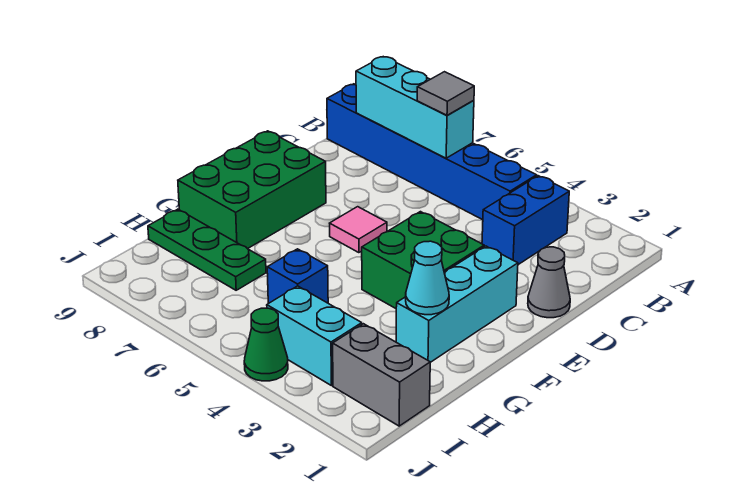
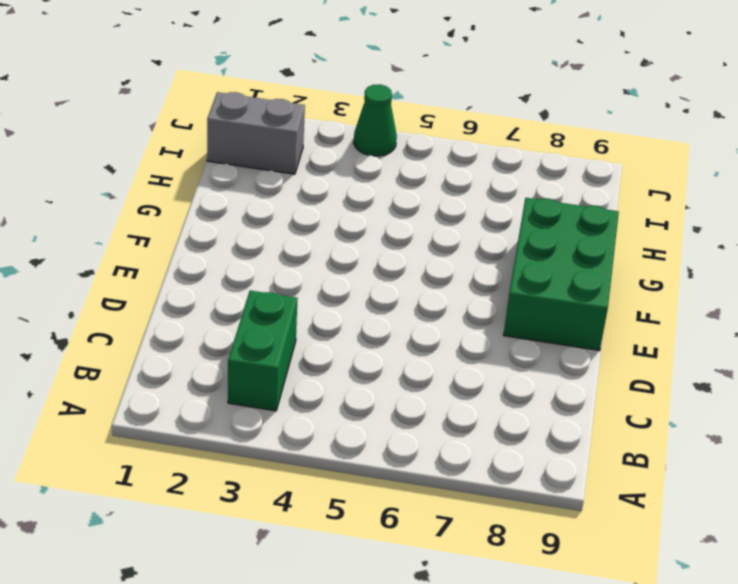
green 1x2 brick [228,291,298,411] -> blue 1x2 brick [482,176,569,265]
none -> blue 1x6 brick [327,84,537,220]
none -> grey 1x1 cone [528,247,570,318]
none -> cyan 1x3 brick [396,246,518,362]

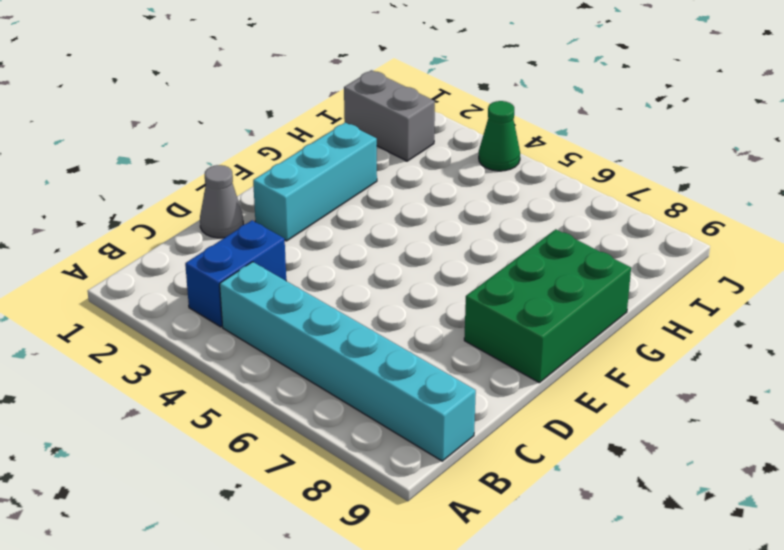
cyan 1x6 brick [220,262,476,461] -> blue 1x6 brick [327,84,537,220]
none -> green 2x2 brick [362,212,484,308]
none -> pink 1x1 tile [330,207,387,253]
none -> blue 1x1 brick [267,249,328,303]

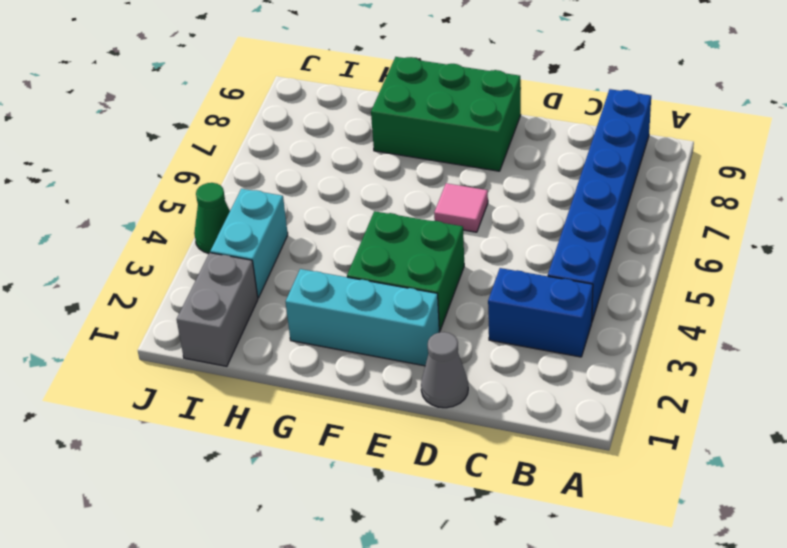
none -> blue 1x1 brick [267,249,328,303]
none -> green 1x3 plate [148,209,266,290]
none -> cyan 1x3 brick [356,57,474,158]

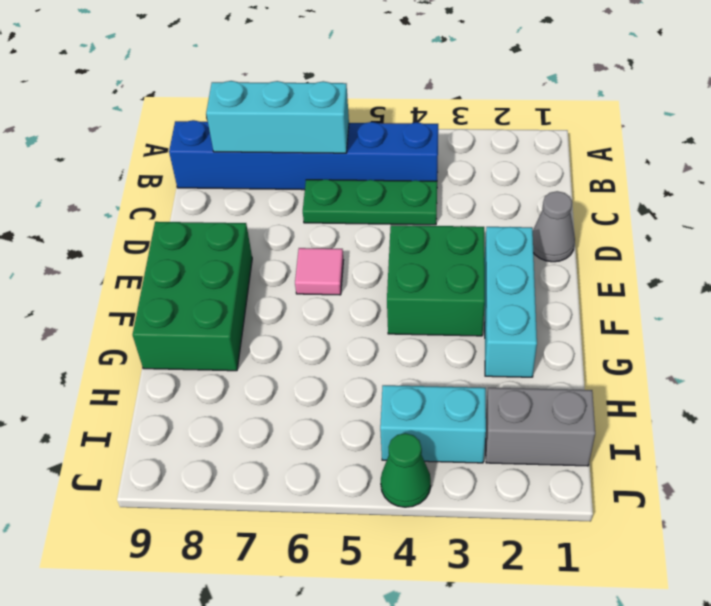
green 1x3 plate [303,179,437,225] -> green 1x3 plate moved to [148,209,266,290]
none -> blue 1x2 brick [482,176,569,265]
none -> blue 1x1 brick [267,249,328,303]
none -> cyan 1x1 cone [406,241,449,315]

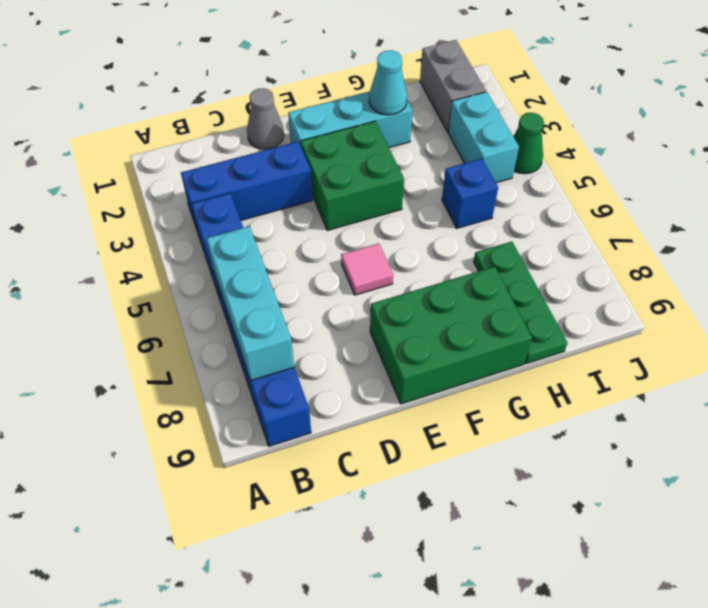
blue 1x3 brick [181,141,313,229] -> blue 1x2 brick [482,176,569,265]
none -> grey 1x1 tile [417,72,474,115]

